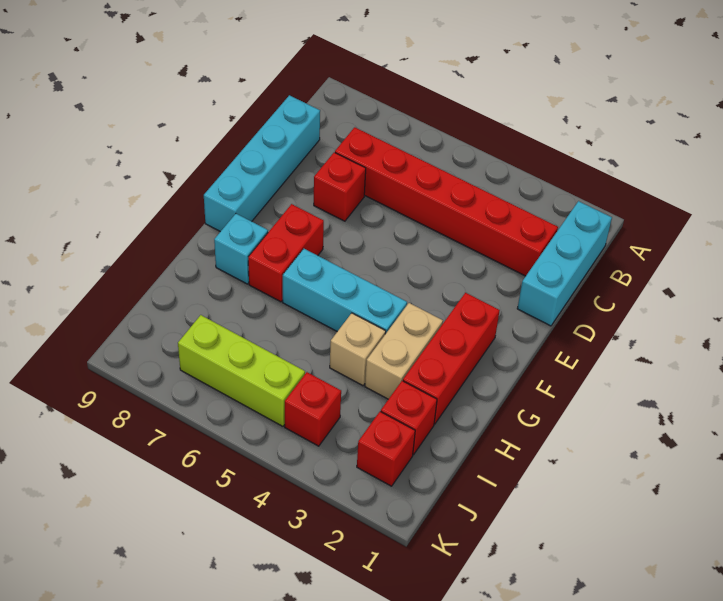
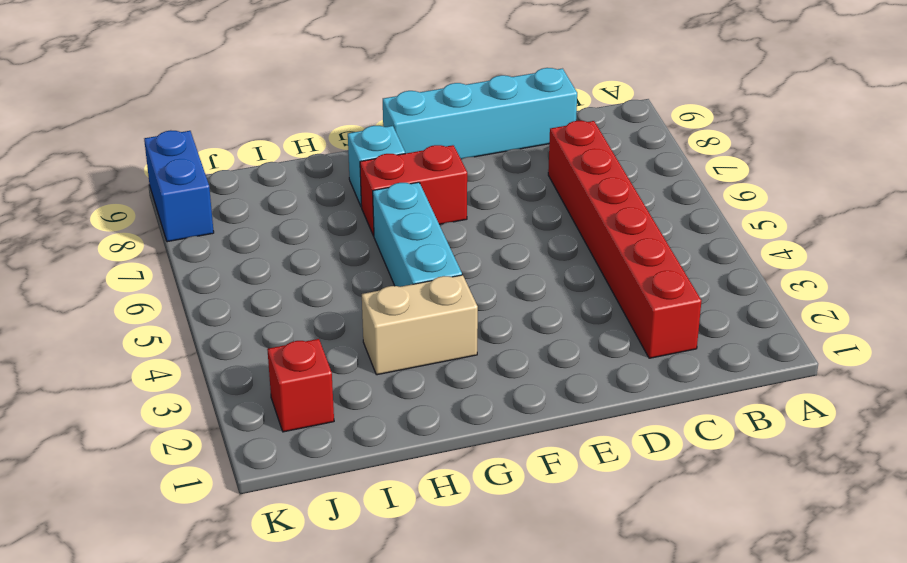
blue 1x2 brick [144,130,214,242] -> none
none -> cyan 1x3 brick [517,201,612,326]
none -> red 1x1 brick [314,152,366,221]
none -> red 1x3 brick [403,293,500,424]

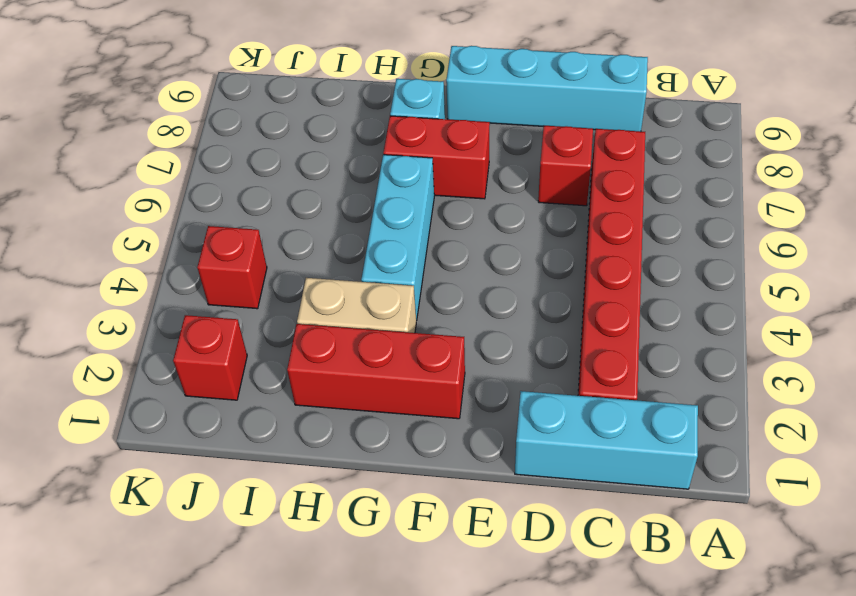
none -> tan 1x1 brick [330,313,386,386]
none -> red 1x1 brick [381,381,437,455]
none -> lime 1x3 brick [178,315,305,426]

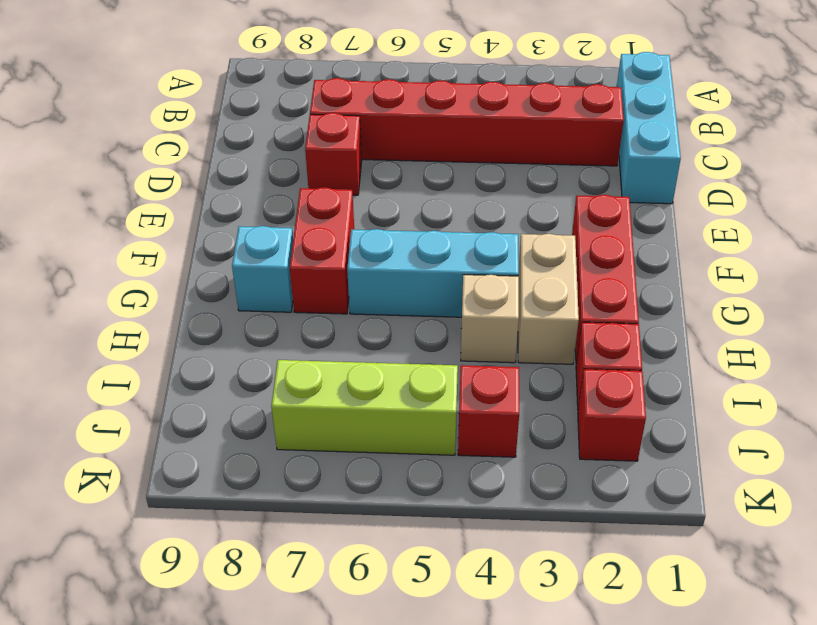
none -> cyan 1x4 brick [204,95,320,232]

